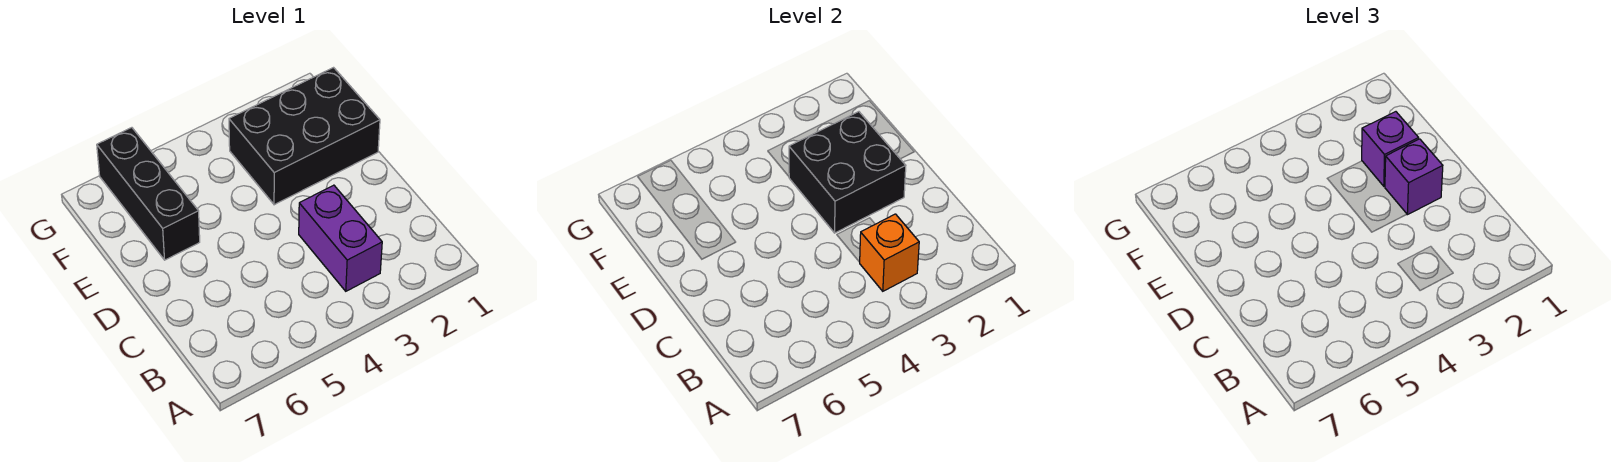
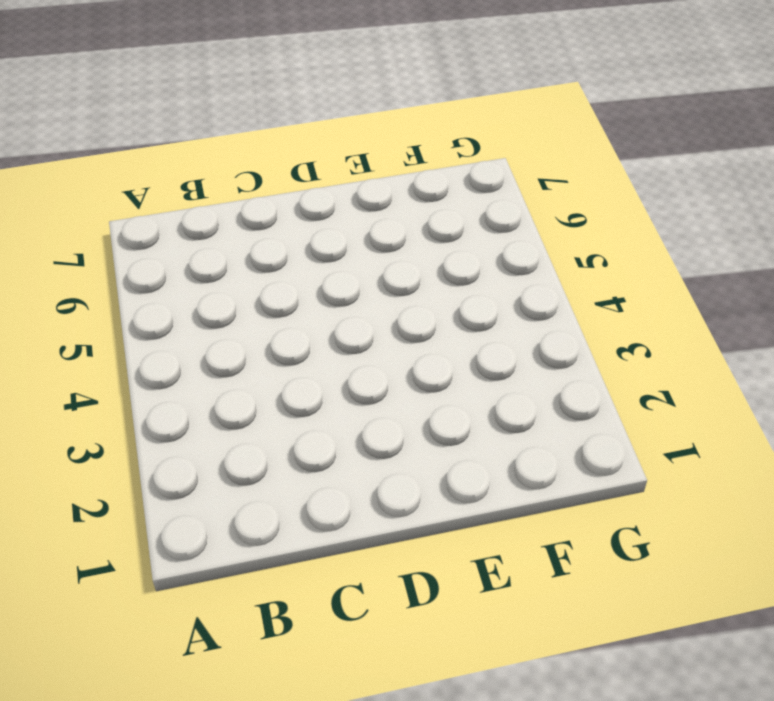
none -> purple 1x2 brick [299,185,382,291]
none -> black 2x3 brick [229,68,380,205]

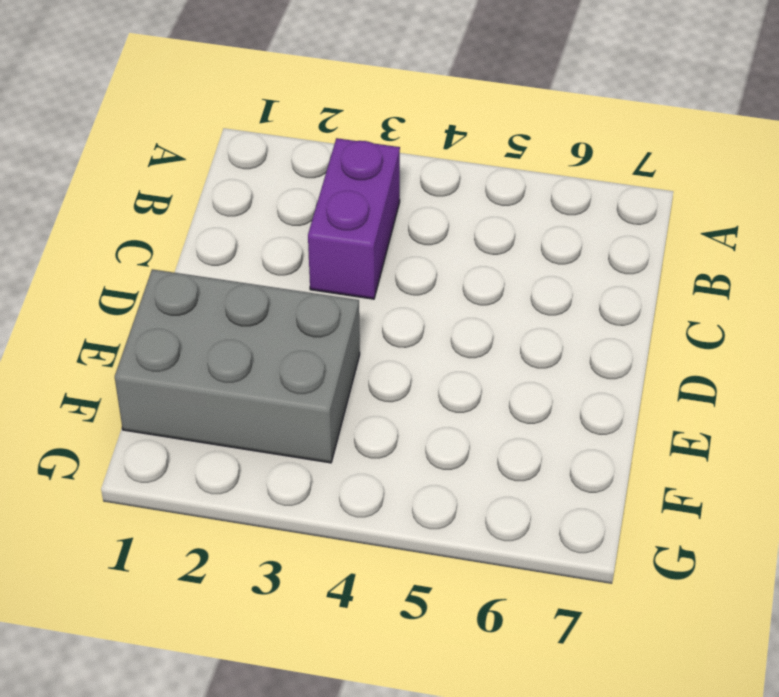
grey 2x3 brick [115,269,360,463] -> black 2x3 brick [229,68,380,205]
none -> black 1x3 brick [97,128,200,260]
none -> orange 1x1 brick [860,214,919,291]

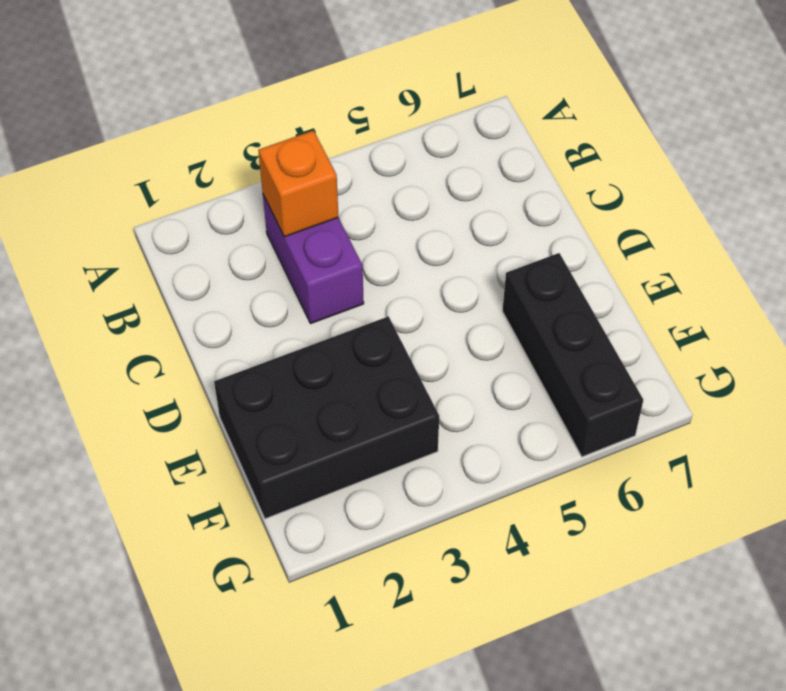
none -> black 2x2 brick [789,112,906,233]
none -> purple 1x1 brick [1385,139,1443,215]

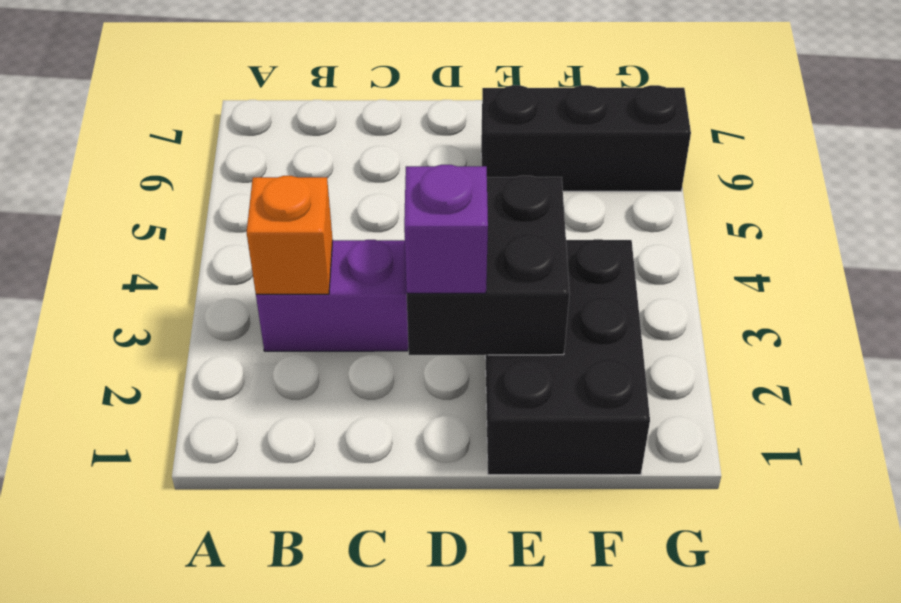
none -> purple 1x1 brick [1362,112,1419,186]

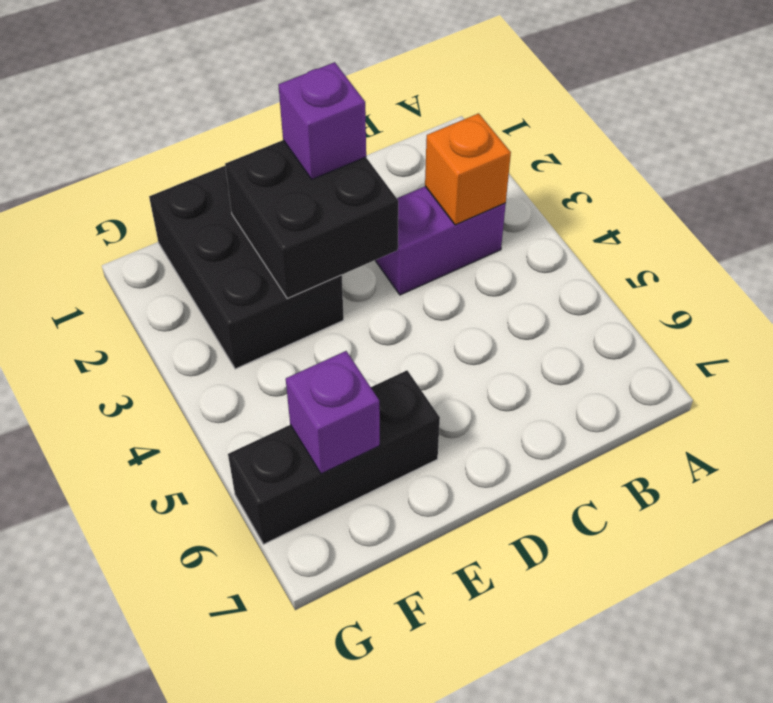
purple 1x1 brick [286,351,380,474] -> purple 1x1 brick moved to [1362,112,1419,186]

